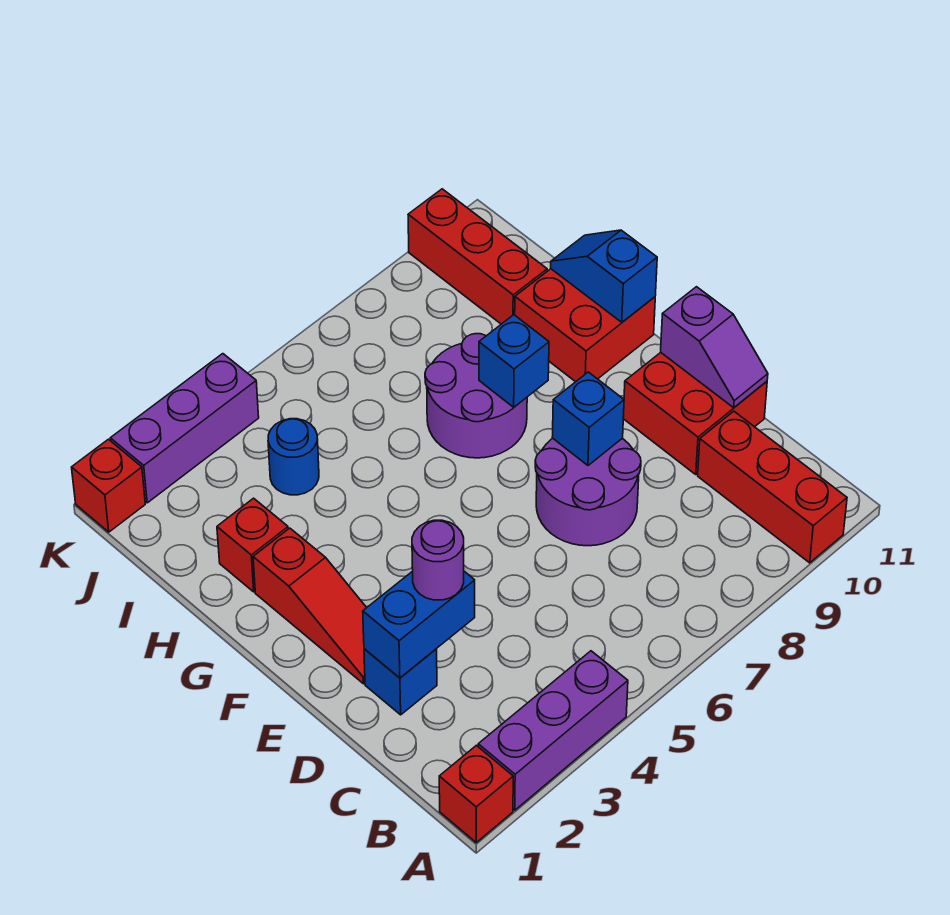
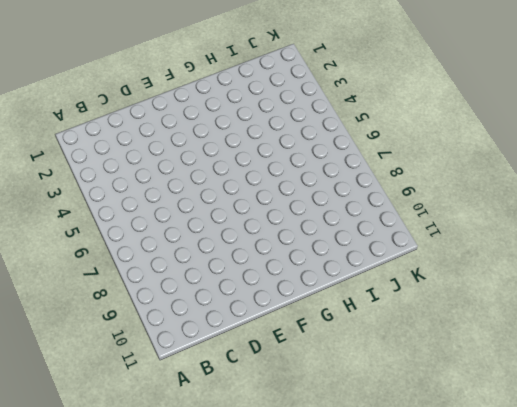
none -> red 1x1 brick [439,745,513,842]
none -> purple 1x3 brick [478,651,628,810]
none -> red 1x3 brick [698,411,847,563]

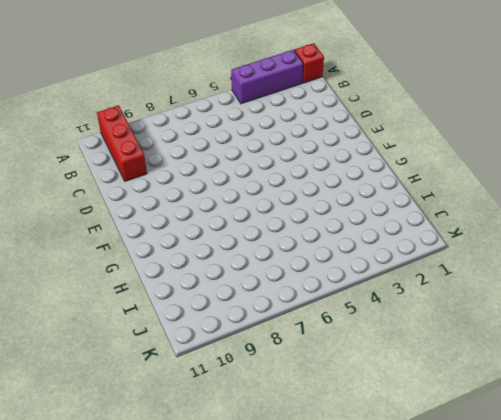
none -> blue 1x1 brick [364,649,437,715]
none -> purple 2x2 round brick [535,438,641,546]
none -> red 2x2 brick [623,353,767,474]

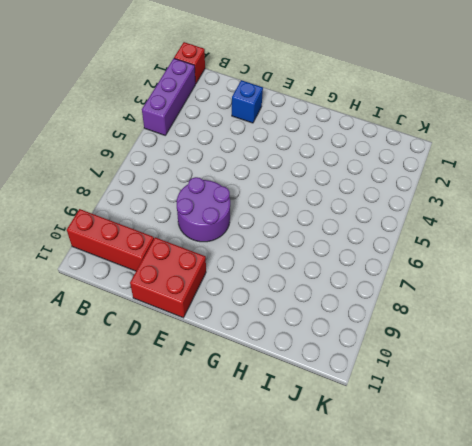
none -> red 1x3 slope [253,528,367,684]
none -> purple 2x2 round brick [425,334,527,458]
none -> red 2x2 brick [515,269,655,382]

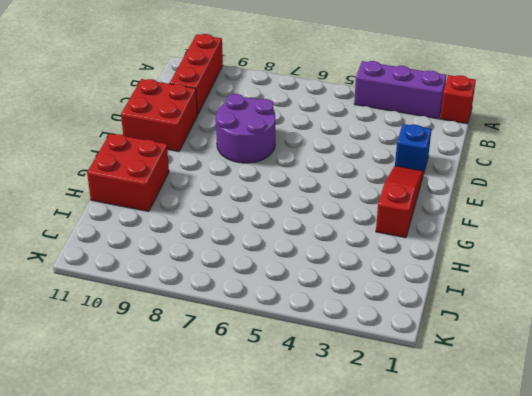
none -> purple 2x2 round brick [425,334,527,458]
none -> red 1x1 brick [217,498,288,592]
none -> blue 1x1 round brick [268,419,319,495]

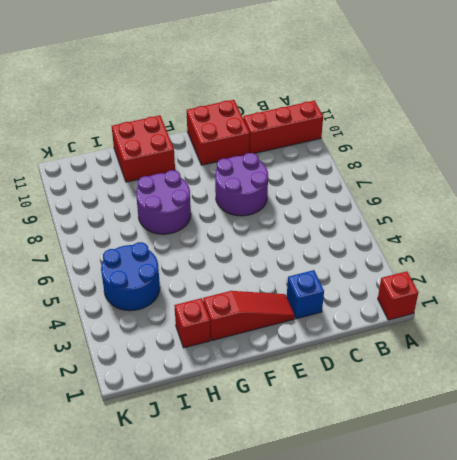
blue 2x2 round brick [101,242,160,311] -> blue 1x1 round brick [268,419,319,495]
none -> purple 1x3 brick [478,651,628,810]
none -> red 1x3 brick [408,189,547,324]
none -> red 1x1 brick [72,439,145,532]

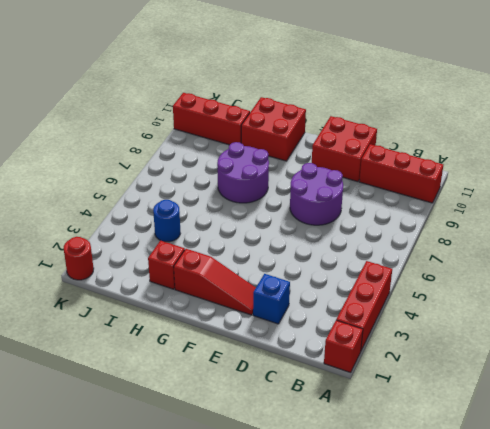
red 1x3 brick [336,261,392,350] -> purple 1x3 brick [478,651,628,810]
red 1x1 round brick [64,237,94,280] -> red 1x1 brick [72,439,145,532]
none -> purple 1x3 brick [110,354,259,503]
none -> blue 1x2 brick [363,571,475,678]
none -> purple 1x2 slope [661,287,768,408]

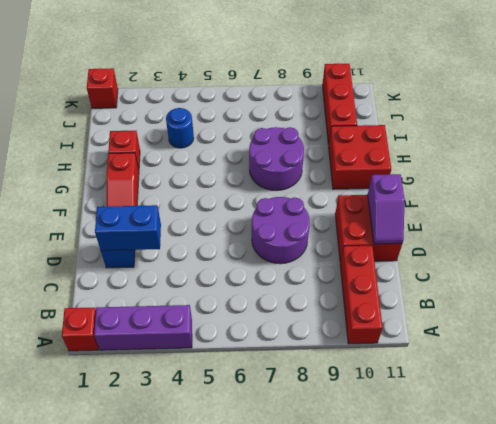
none -> purple 1x3 brick [110,354,259,503]
none -> blue 1x1 brick [552,372,624,465]
none -> blue 1x1 brick [479,315,549,407]

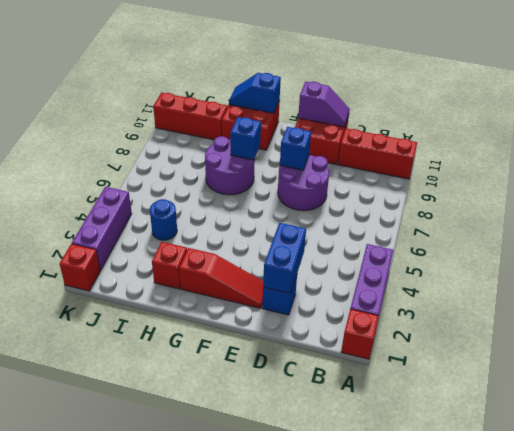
none -> purple 1x1 round brick [412,520,464,600]

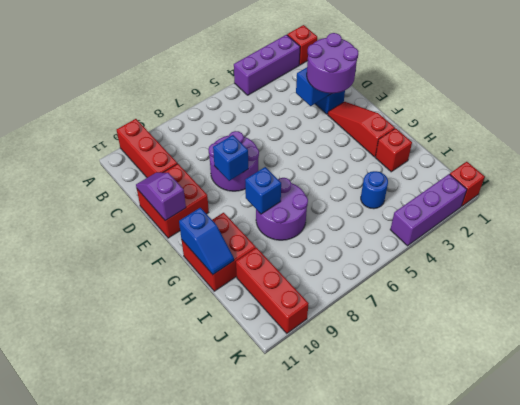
purple 2x2 round brick [307,33,358,93] -> purple 1x1 round brick [412,520,464,600]

